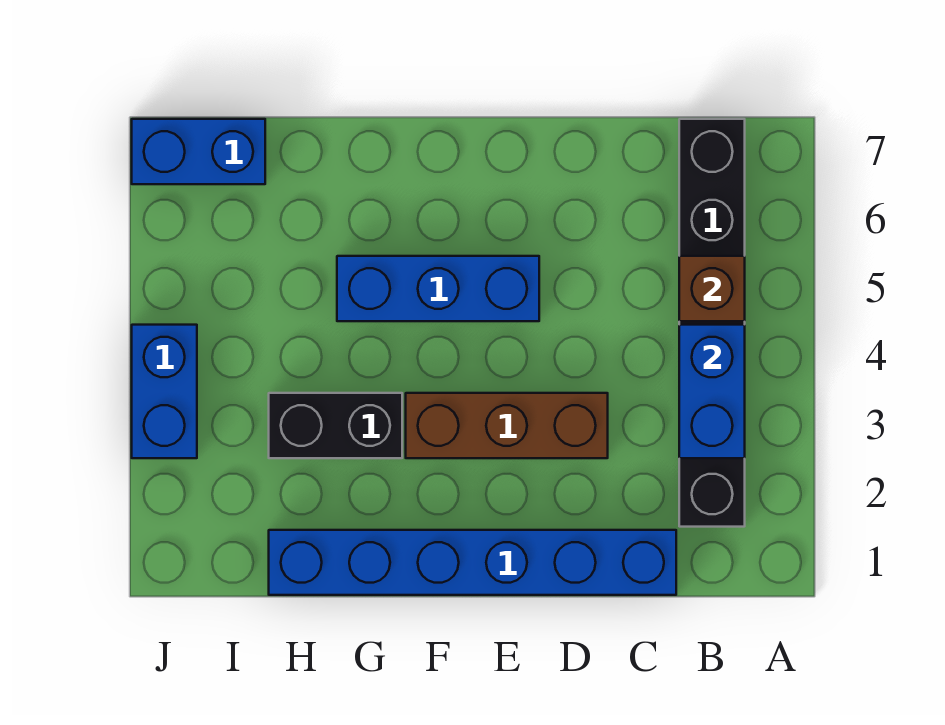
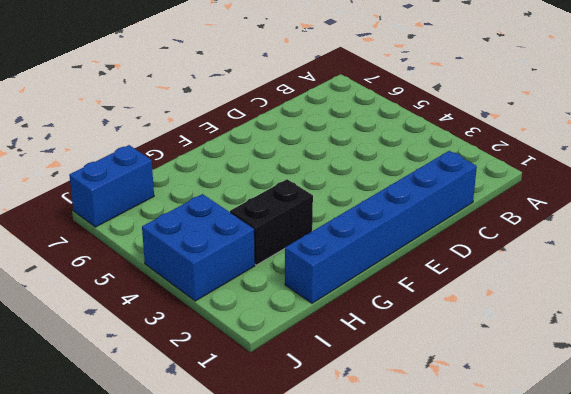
blue 2x2 brick [142,194,255,301] -> blue 1x2 brick [132,325,197,458]
none -> black 1x6 brick [679,119,745,527]
none -> brown 1x3 brick [406,393,608,458]

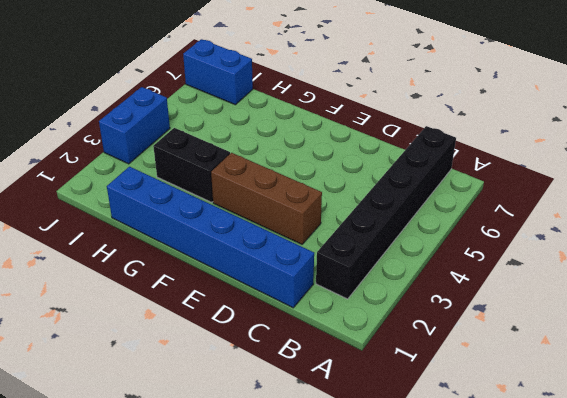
none -> blue 1x3 brick [337,256,539,321]
none -> blue 1x2 brick [679,325,745,458]

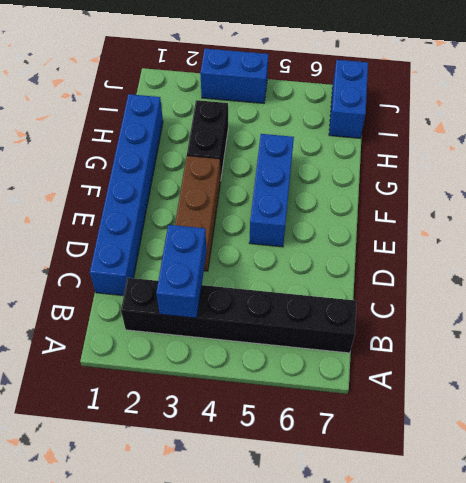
blue 1x2 brick [156,225,207,318] -> blue 1x2 brick turned to [679,325,745,458]
none -> brown 1x1 brick [679,256,745,321]

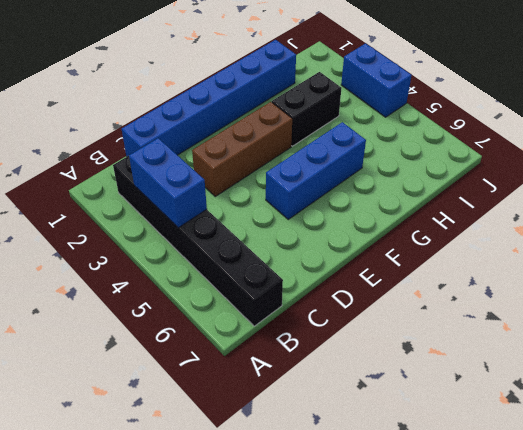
none -> blue 1x2 brick [132,119,265,184]
none -> brown 1x1 brick [679,256,745,321]

